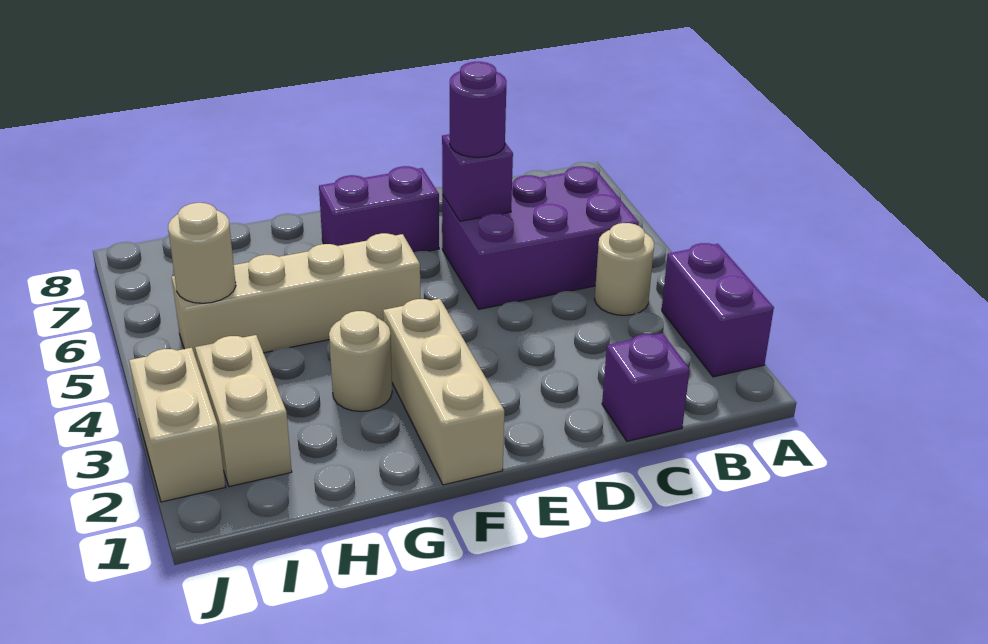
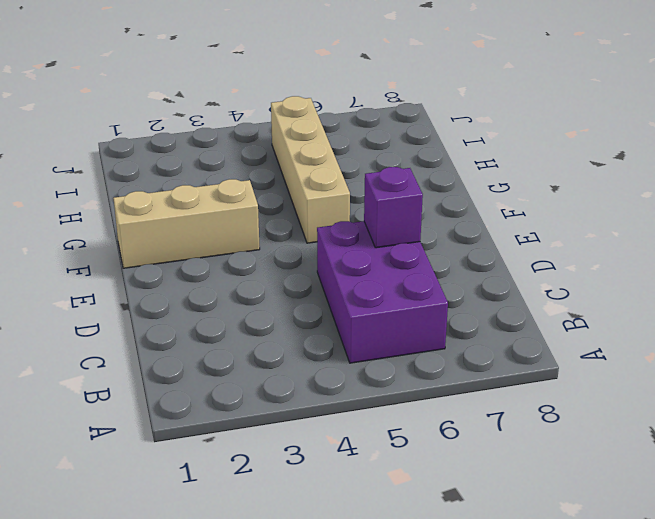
none -> purple 1x2 brick [662,243,774,377]
none -> tan 1x1 round brick [595,223,654,315]
none -> purple 1x1 brick [602,333,690,441]

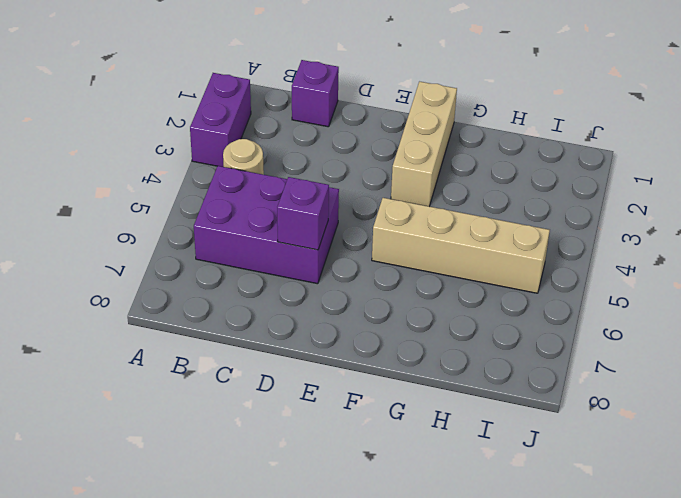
none -> purple 1x2 brick [319,166,439,252]
none -> tan 1x1 round brick [329,311,392,411]
none -> tan 1x2 brick [195,335,292,487]

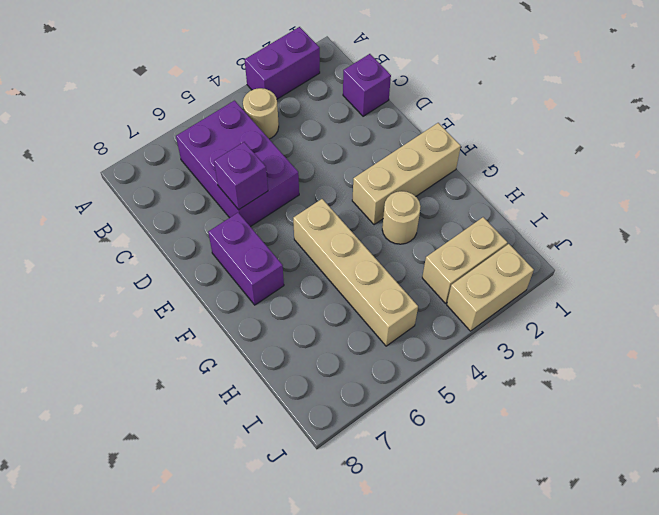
none -> tan 1x1 round brick [168,203,236,303]
none -> purple 1x1 round brick [450,62,507,158]

